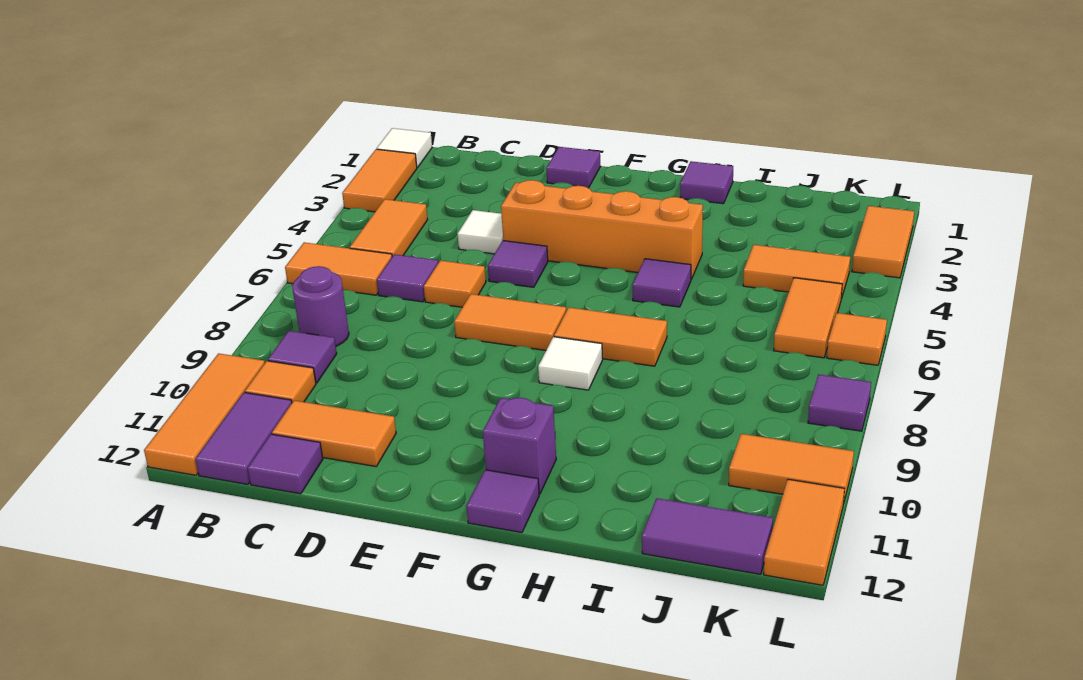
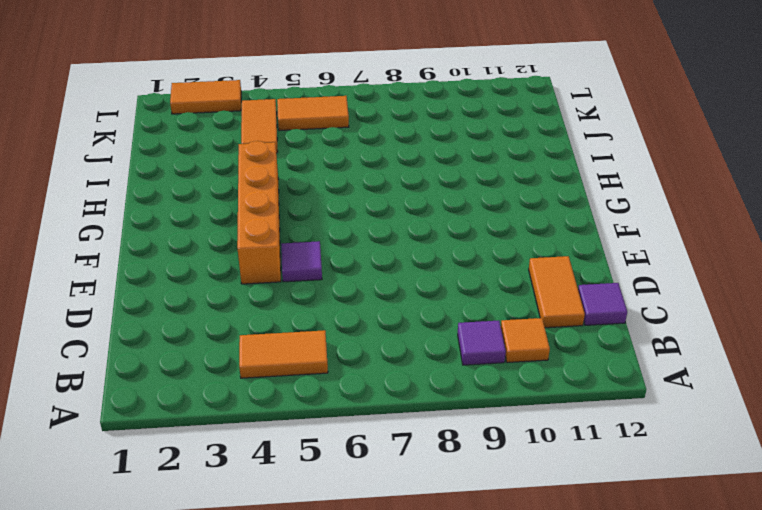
none -> white 1x1 tile [377,128,432,168]
none -> orange 1x2 tile [342,149,417,212]
none -> orange 1x2 tile [285,242,392,295]
none -> orange 1x3 tile [144,353,265,475]

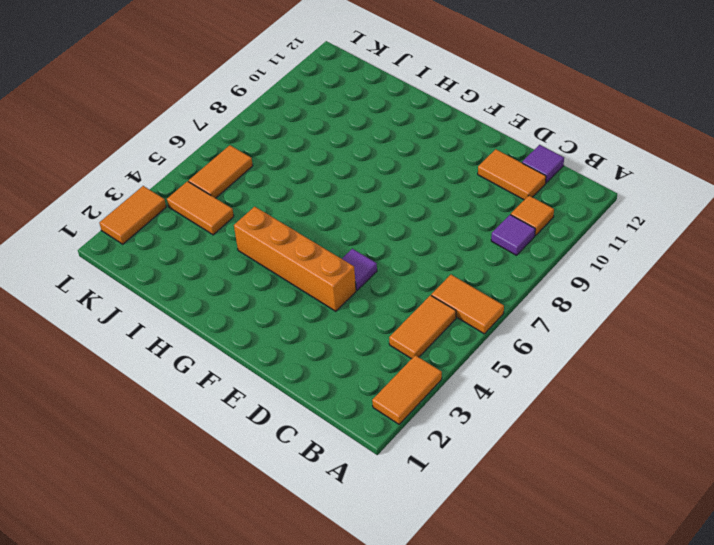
none -> white 1x1 tile [377,128,432,168]
none -> orange 1x3 tile [144,353,265,475]
none -> purple 1x1 round brick [292,266,349,346]
none -> purple 1x2 tile [195,393,292,484]

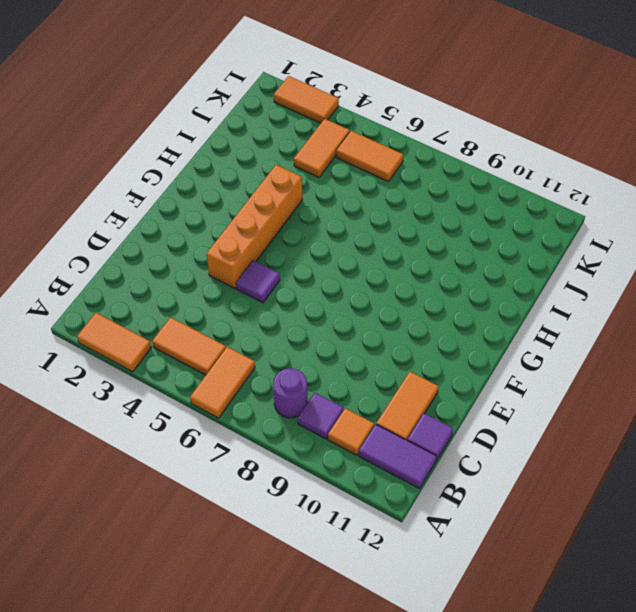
none -> white 1x1 tile [377,128,432,168]
none -> orange 1x3 tile [144,353,265,475]
none -> purple 1x1 tile [377,254,438,302]
none -> white 1x1 tile [457,210,503,254]

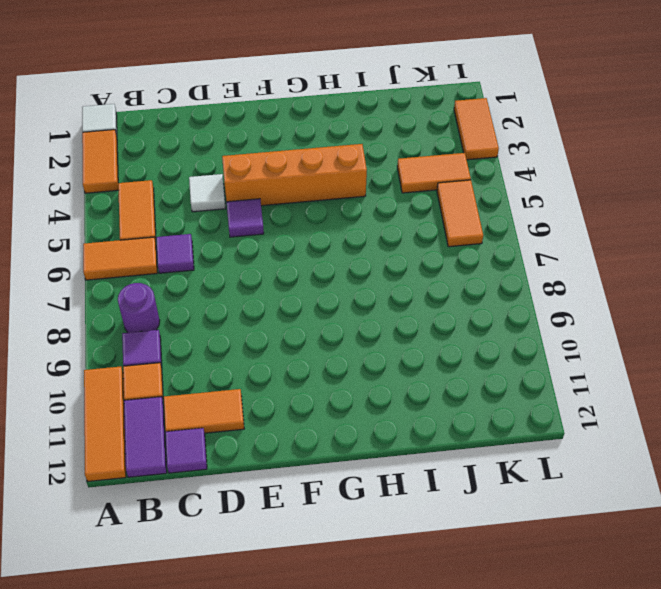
none -> orange 1x1 tile [424,260,486,307]
none -> purple 1x1 tile [546,147,601,188]
none -> orange 1x2 tile [454,294,566,351]
none -> orange 1x2 tile [554,307,667,366]

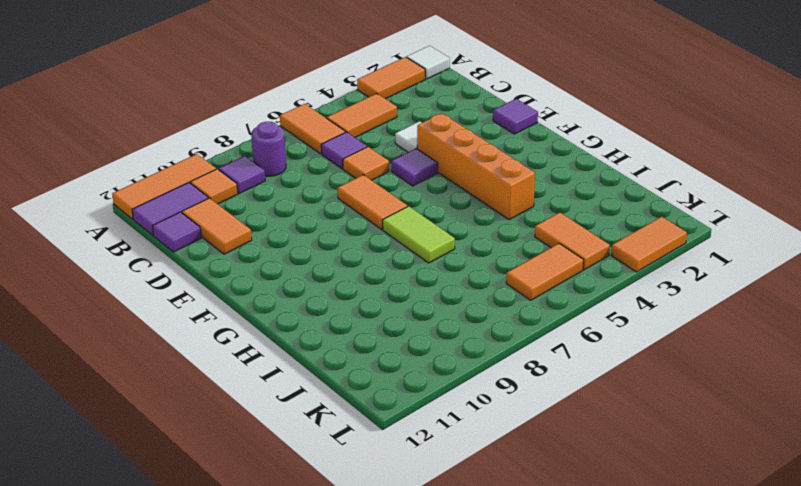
lime 1x2 tile [383,206,455,263] -> orange 1x2 tile [554,307,667,366]
none -> white 1x1 tile [538,337,603,390]
none -> purple 1x1 brick [483,398,556,494]
none -> purple 1x1 tile [466,470,539,533]
none -> purple 1x1 tile [680,161,733,204]

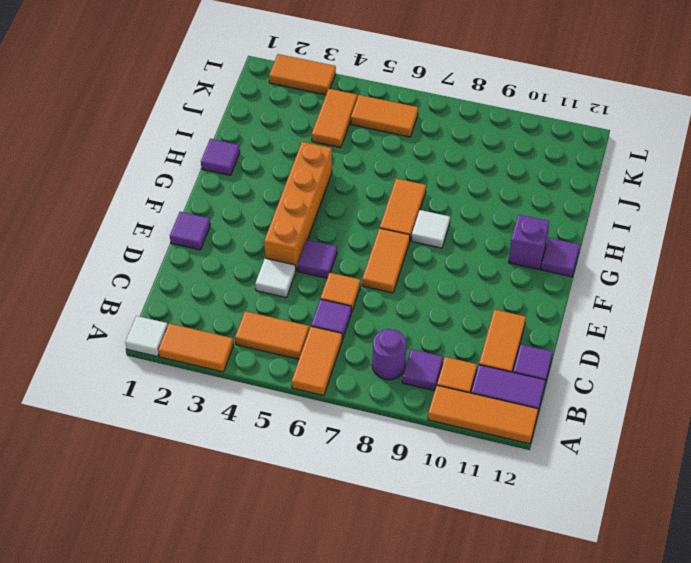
none -> purple 1x1 tile [633,259,691,307]
none -> purple 1x2 tile [642,498,773,574]
none -> orange 1x2 tile [729,434,854,504]
none -> orange 1x1 tile [827,313,887,365]

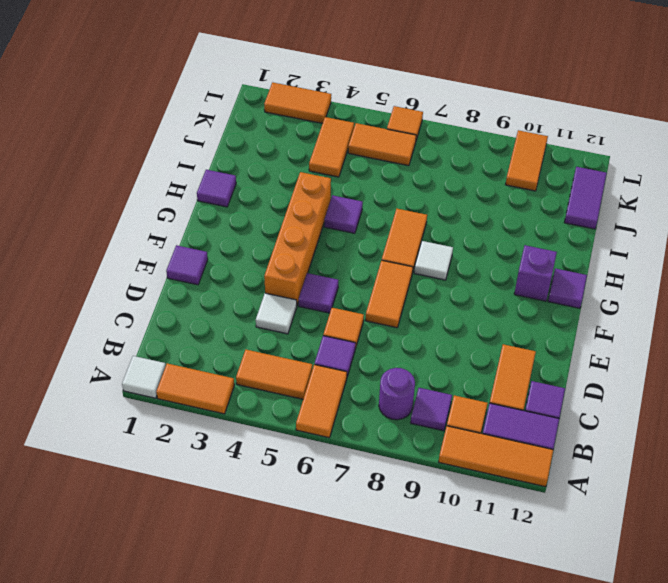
none -> purple 1x1 tile [808,374,871,431]
none -> orange 1x2 tile [764,479,844,585]

